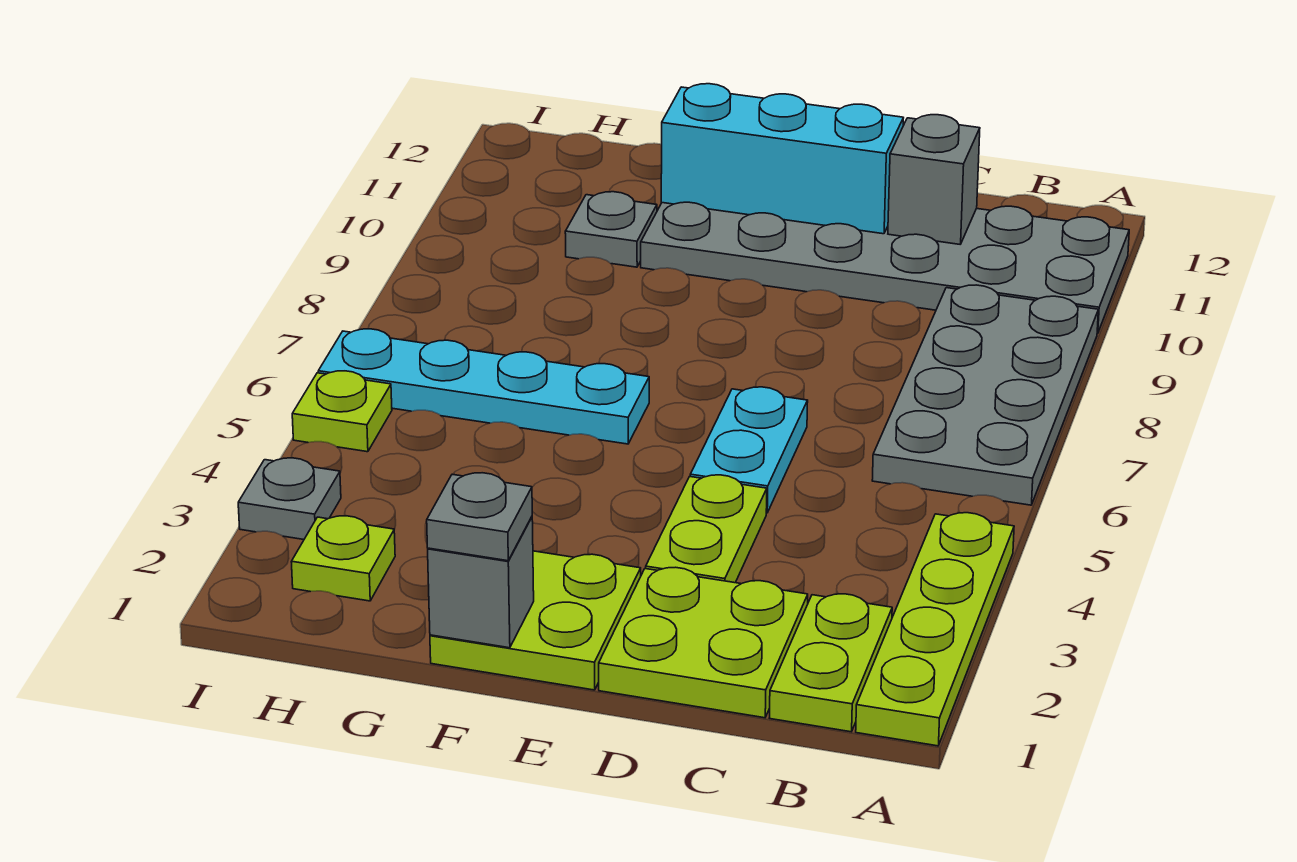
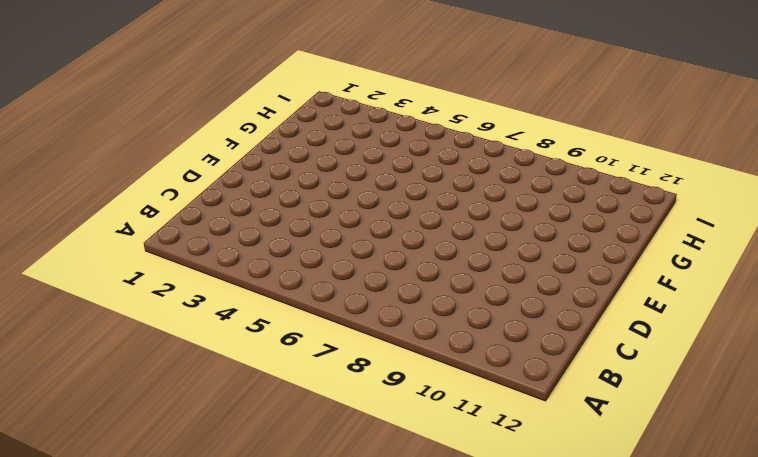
none -> lime 1x4 plate [856,513,1014,746]
none -> grey 2x4 plate [872,285,1098,505]
none -> grey 2x6 plate [641,202,1129,334]

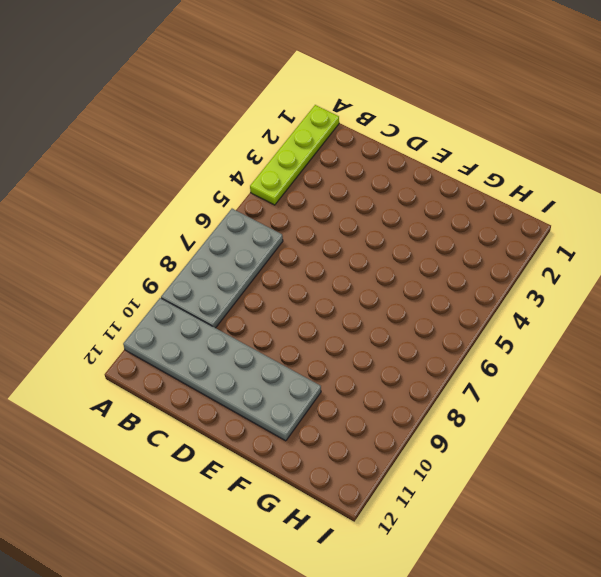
none -> lime 1x2 plate [770,594,892,732]
none -> lime 2x2 plate [599,567,808,718]
none -> lime 1x2 plate [646,475,767,583]

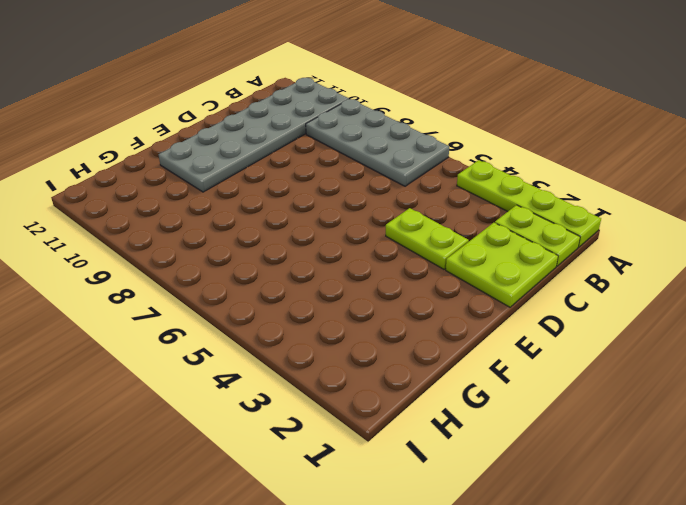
none -> cyan 1x2 plate [690,387,808,513]
none -> lime 2x2 plate [430,551,641,690]
none -> cyan 1x4 plate [318,329,649,444]

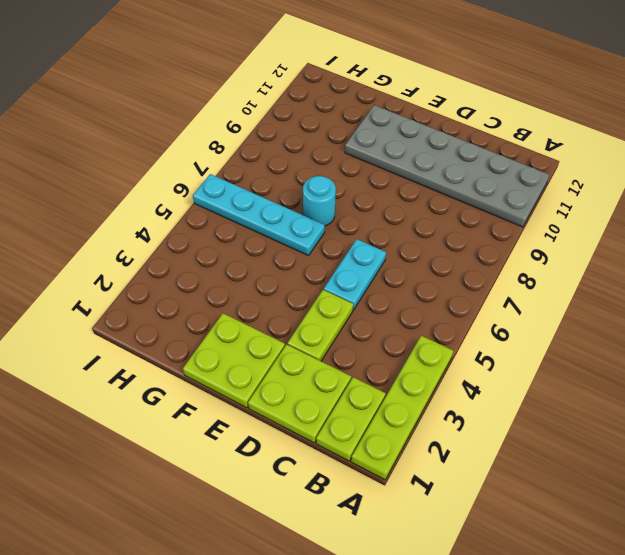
cyan 1x1 round brick [303,176,336,226] -> none
none -> grey 2x4 plate [872,285,1098,505]
none -> grey 1x1 plate [565,192,657,267]
none -> lime 1x1 plate [291,516,395,601]

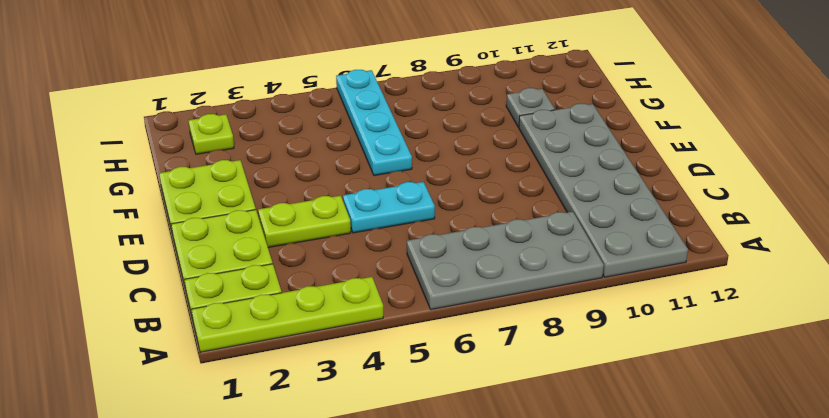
none -> grey 1x1 plate [238,458,341,540]
none -> lime 1x1 plate [292,371,392,452]
none -> grey 1x1 brick [888,115,980,244]

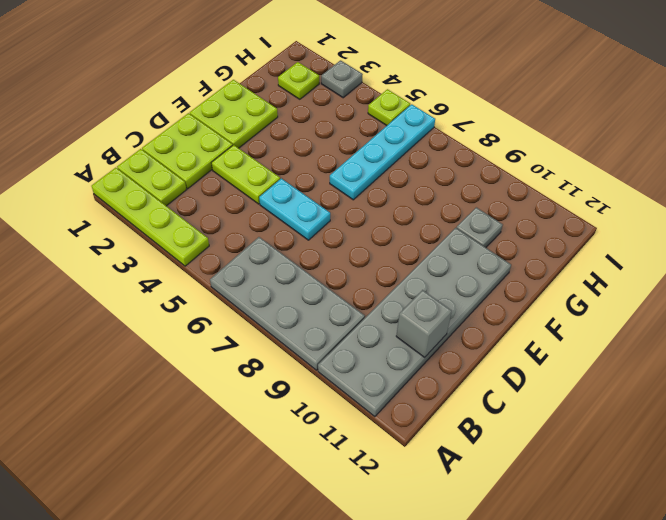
none -> cyan 1x3 brick [661,84,903,234]
none -> grey 1x1 brick [428,517,534,648]
none -> grey 1x1 plate [427,473,532,561]

